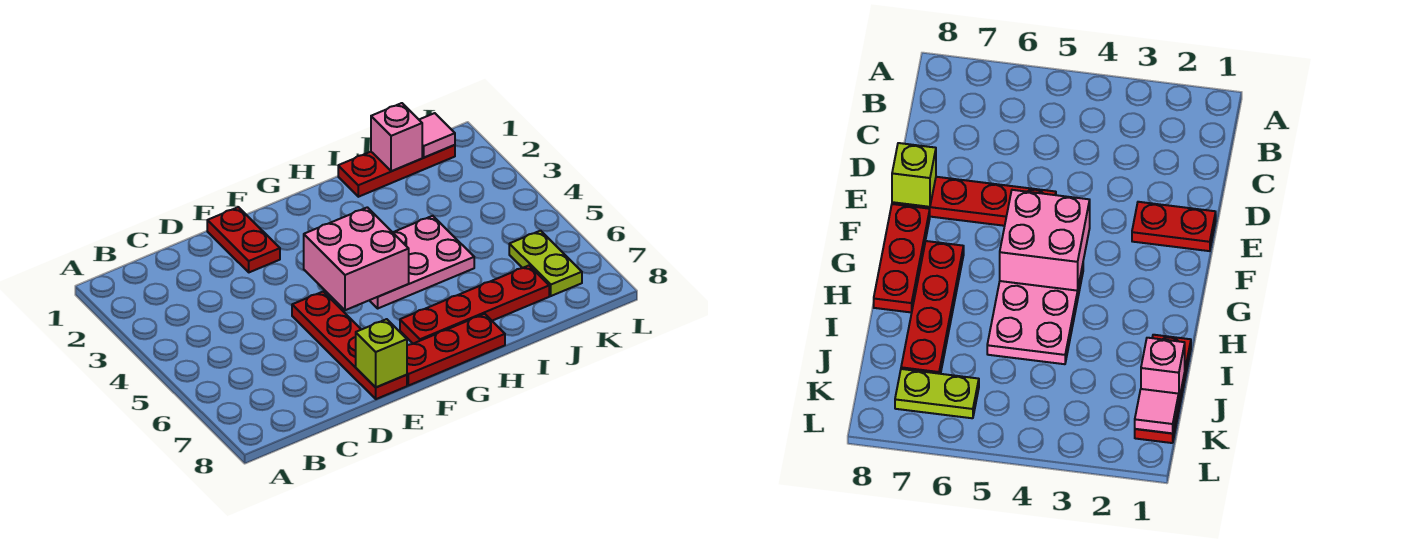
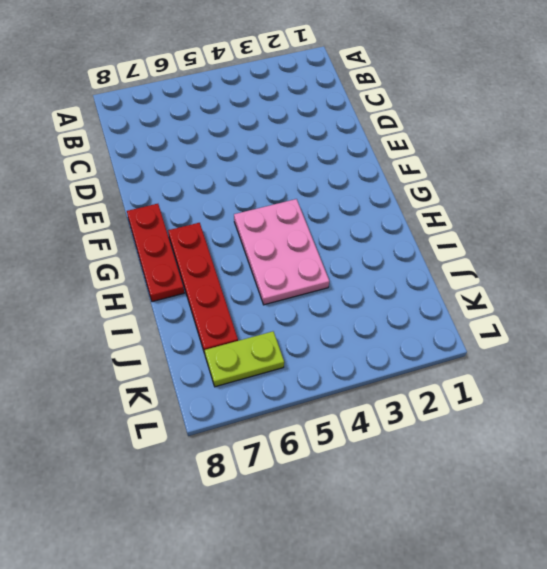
none -> red 1x2 plate [207,207,280,272]
none -> red 1x4 plate [292,292,407,399]

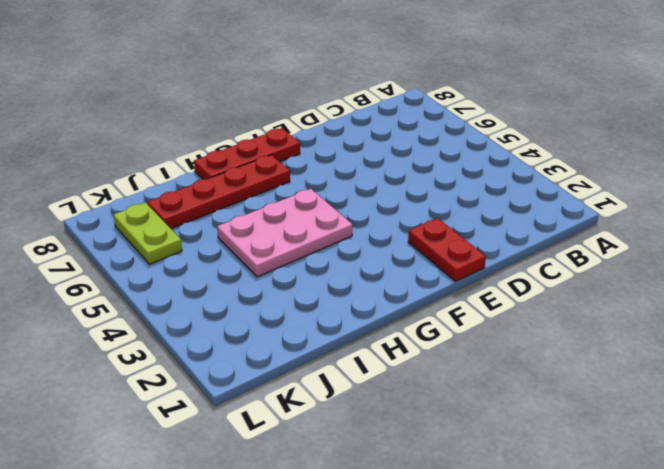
none -> red 1x4 plate [292,292,407,399]
none -> red 1x3 plate [338,145,455,197]

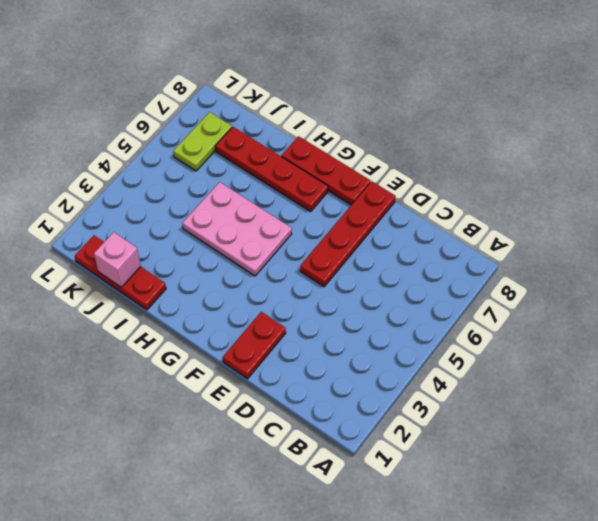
none -> lime 1x1 brick [356,319,407,387]
none -> pink 2x2 brick [304,207,409,310]

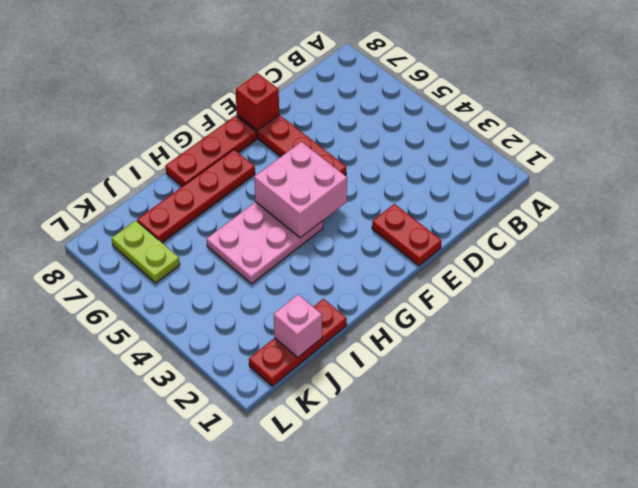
red 1x1 brick [235,73,279,130] -> lime 1x1 brick [356,319,407,387]
none -> pink 1x1 tile [419,113,455,158]

